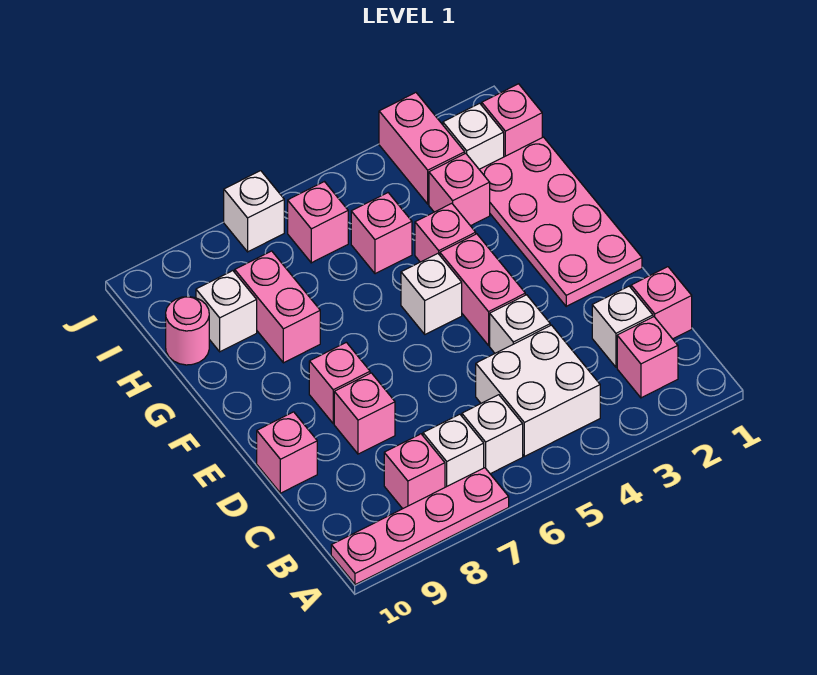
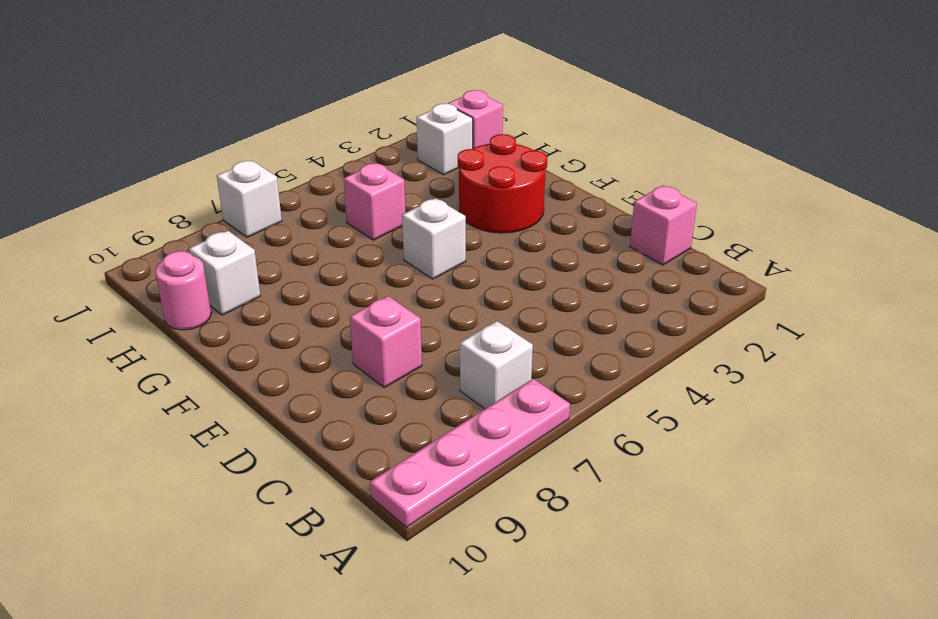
red 2x2 round brick [458,134,547,233] -> pink 2x4 plate [479,137,642,306]
none -> pink 1x1 brick [617,317,678,398]
none -> white 2x2 brick [476,325,600,456]
none -> white 1x1 brick [462,395,523,474]

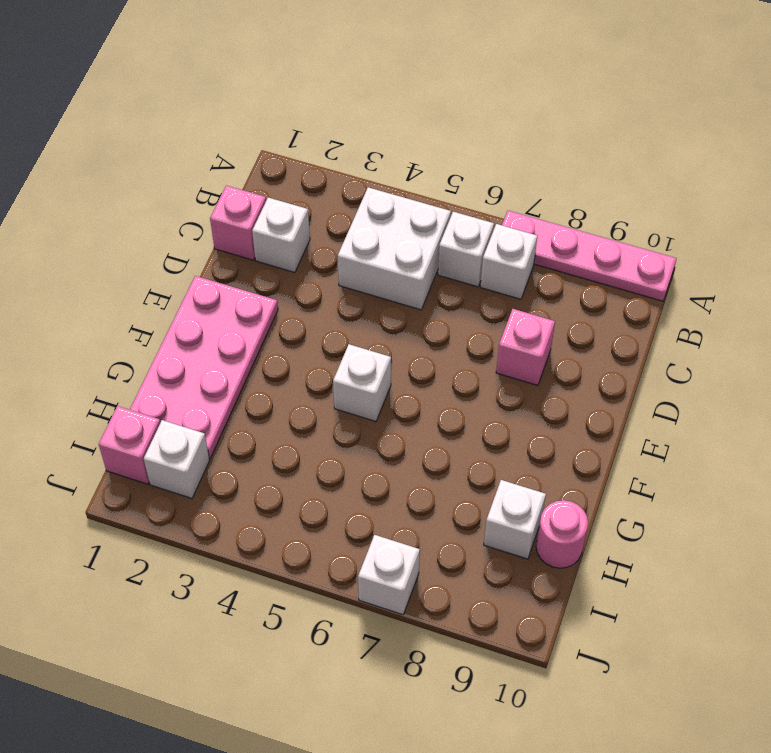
none -> pink 1x1 brick [617,317,678,398]
none -> pink 1x1 brick [384,434,445,509]
none -> white 1x1 brick [490,295,550,353]

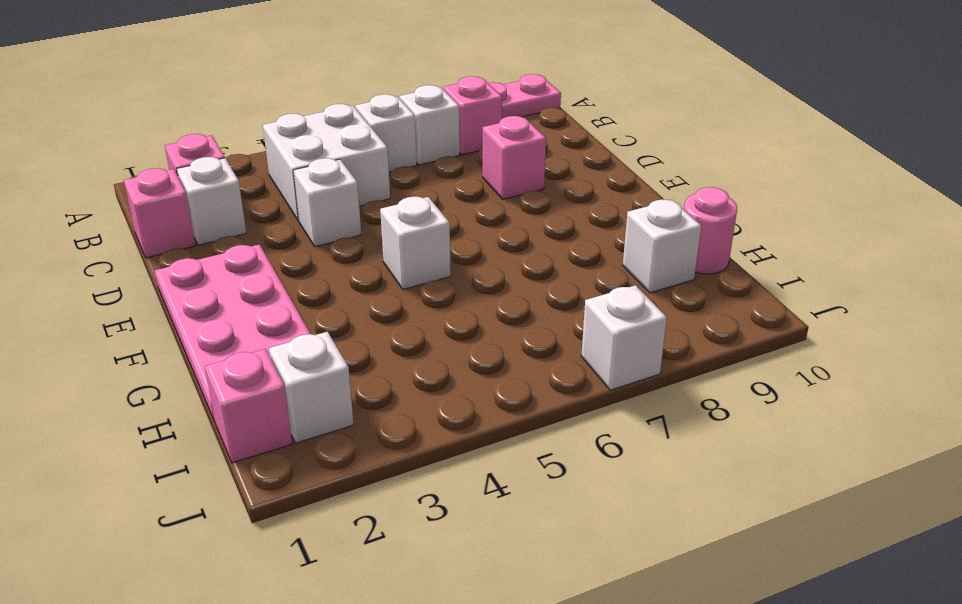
none -> pink 1x1 brick [257,412,317,493]
none -> pink 1x2 brick [440,234,525,345]
none -> pink 1x1 brick [309,342,370,424]

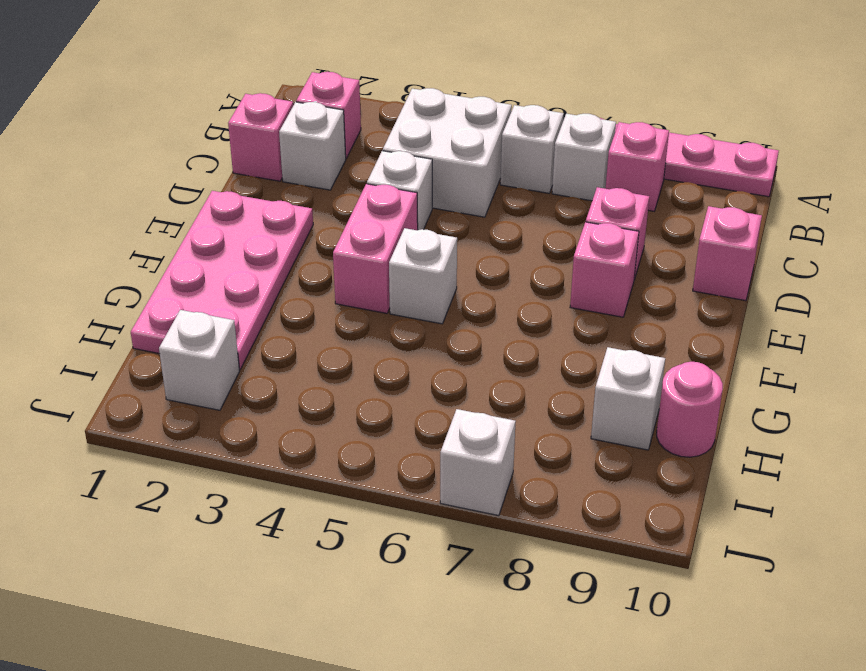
none -> pink 1x1 brick [415,203,476,262]
none -> pink 1x2 brick [235,251,320,363]
none -> pink 1x1 brick [429,153,490,226]

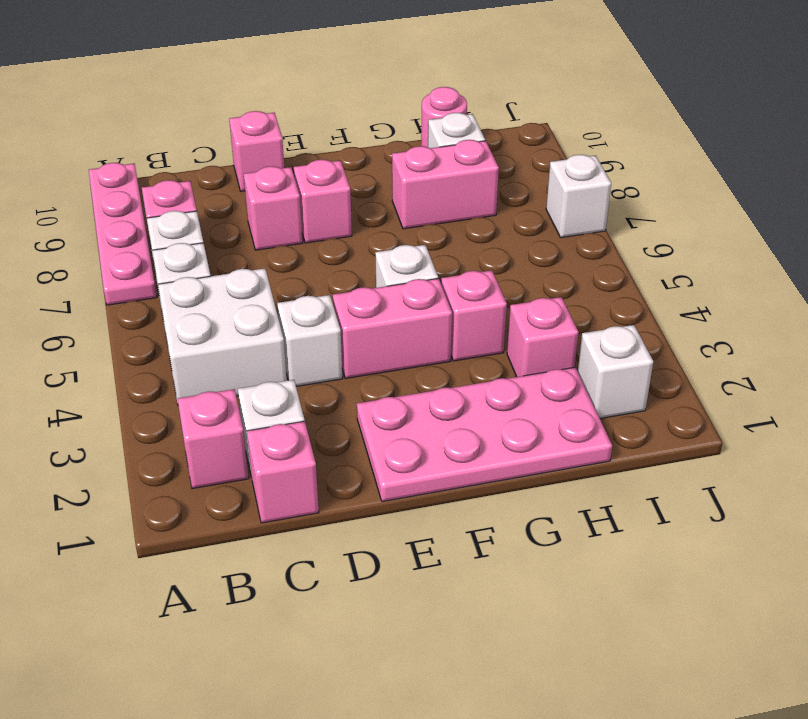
none -> pink 1x1 brick [351,193,412,274]
none -> pink 1x1 brick [482,84,542,157]
none -> pink 1x2 brick [379,93,465,204]

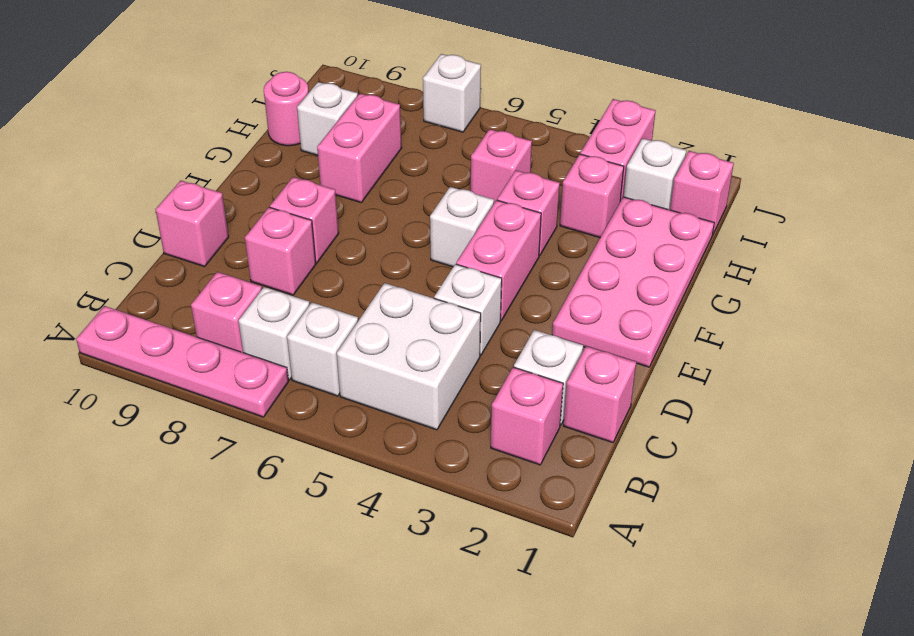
none -> pink 1x1 brick [288,182,348,263]

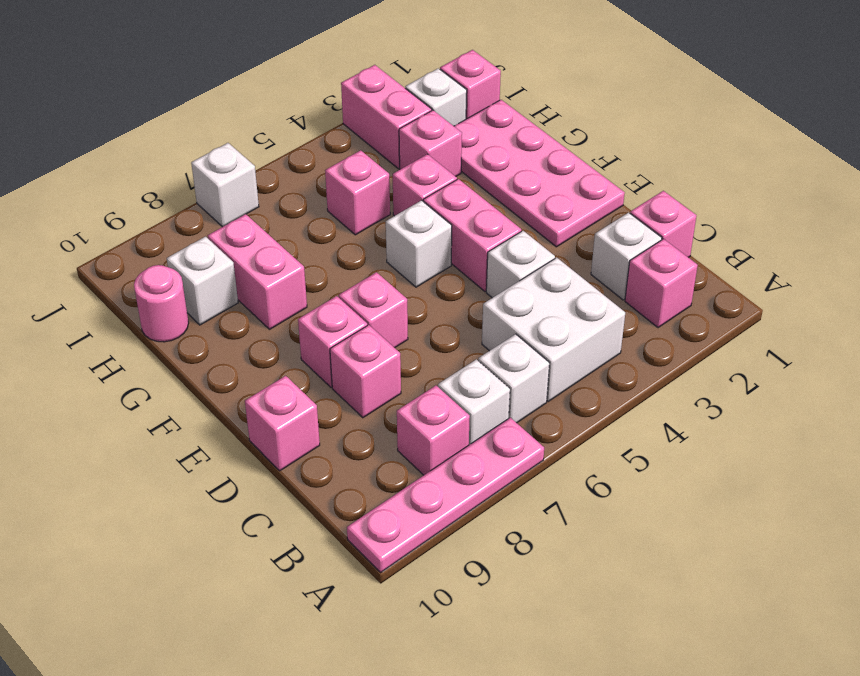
pink 1x1 brick [339,272,408,348] -> pink 1x1 brick moved to [288,182,348,263]

